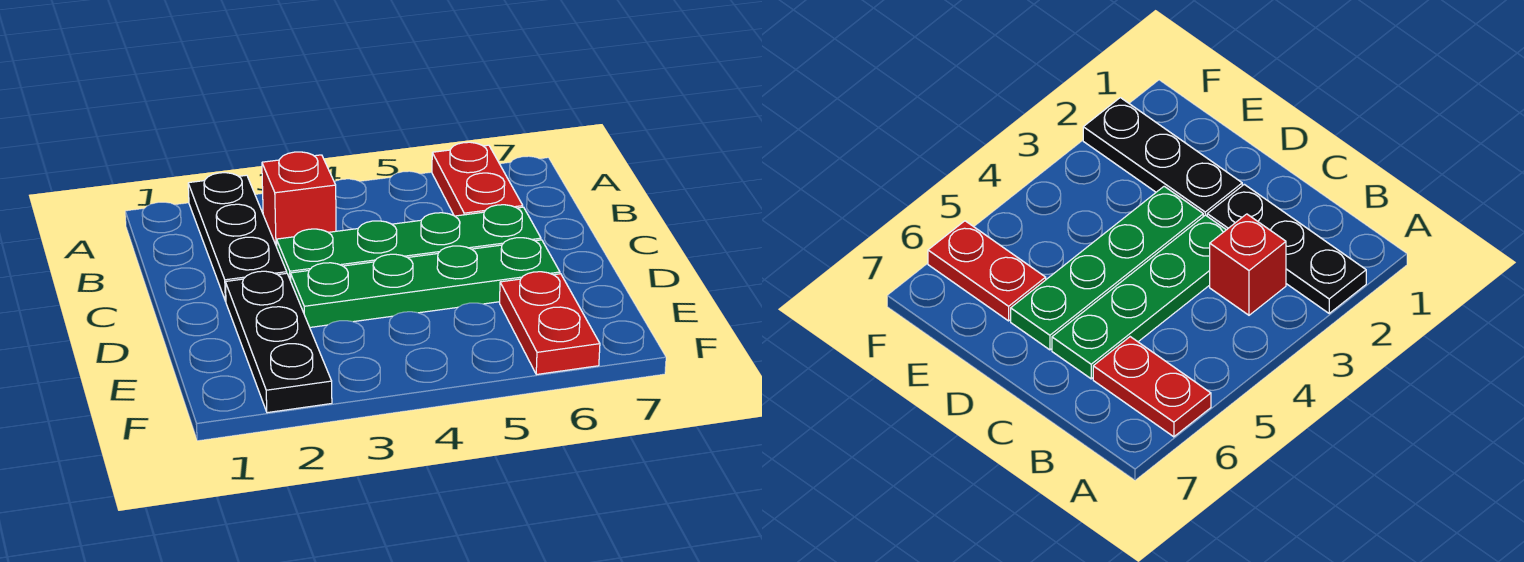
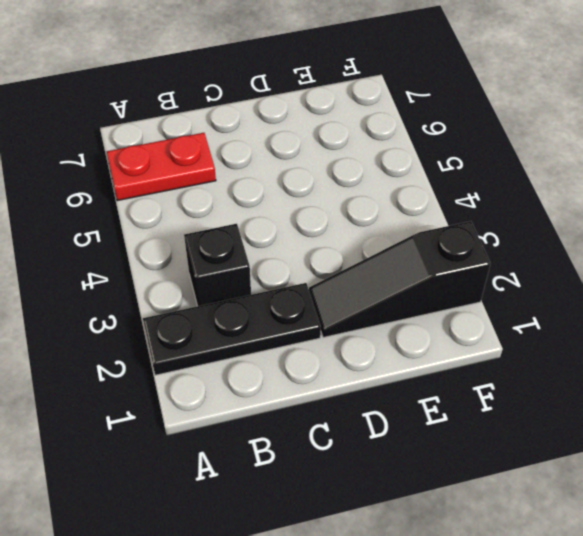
black 1x1 brick [184,224,251,306] -> red 1x1 brick [262,152,336,247]
black 1x3 slope [309,221,490,338] -> black 1x3 plate [225,271,332,413]
none -> green 1x4 plate [276,205,541,281]
none -> green 1x4 plate [290,238,560,327]

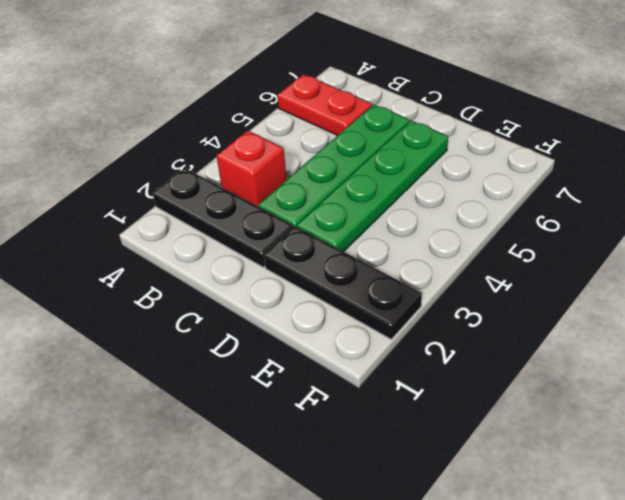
none -> red 1x2 plate [500,272,600,375]

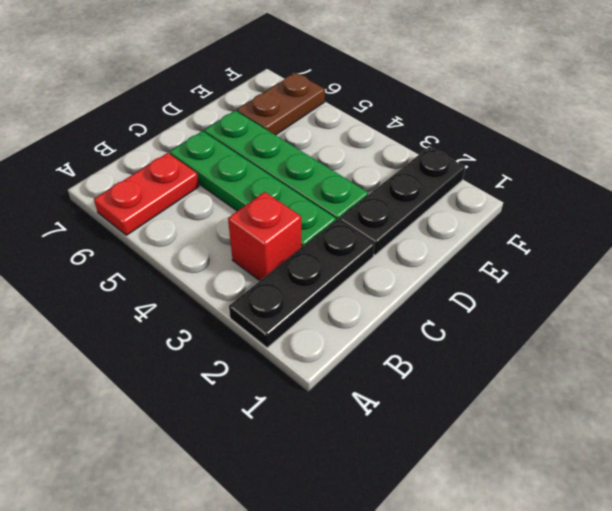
brown 1x2 plate [237,73,325,135] -> red 1x2 plate [500,272,600,375]

